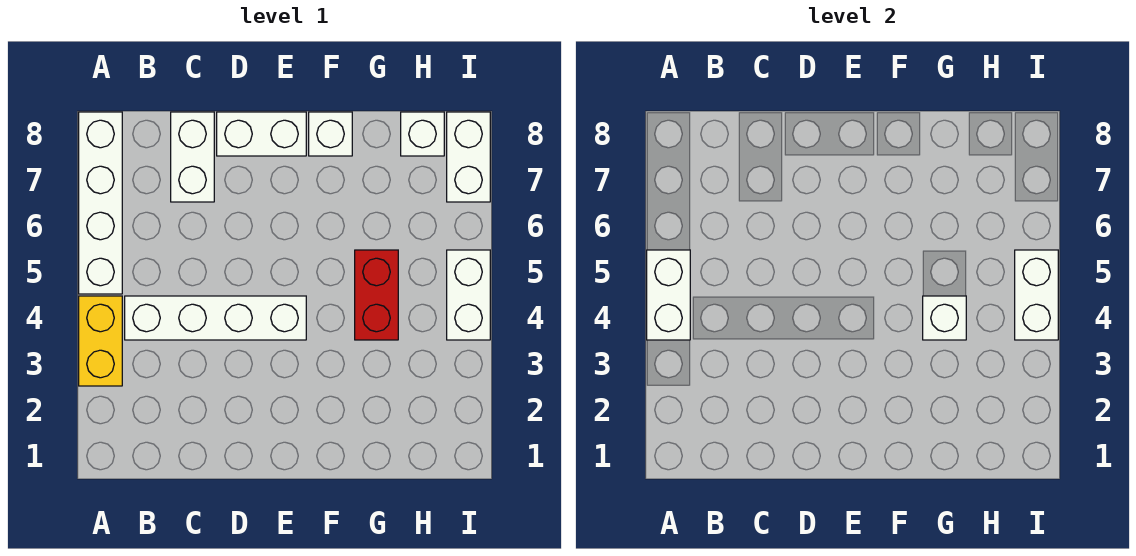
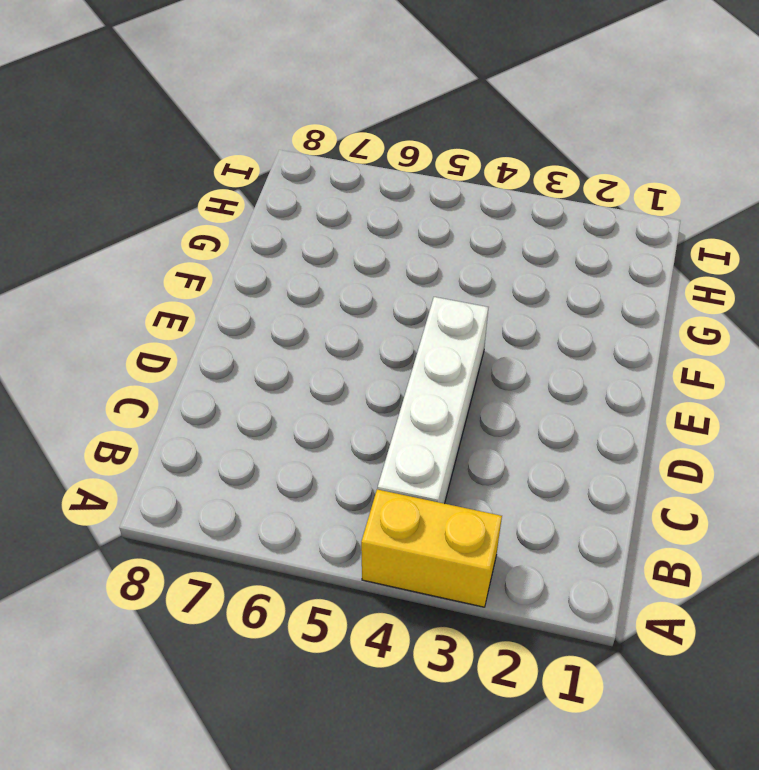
none -> white 1x4 brick [79,112,122,294]
none -> white 1x2 brick [171,112,214,202]
none -> white 1x2 brick [217,112,306,156]

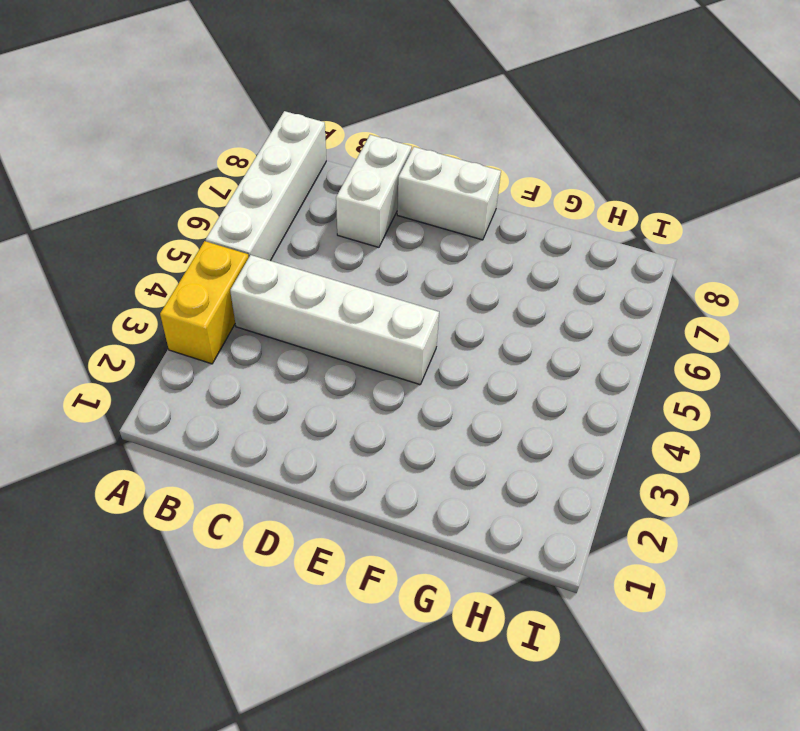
none -> white 1x1 brick [309,112,352,156]
none -> red 1x2 brick [355,250,398,340]
none -> white 1x1 brick [401,112,444,156]

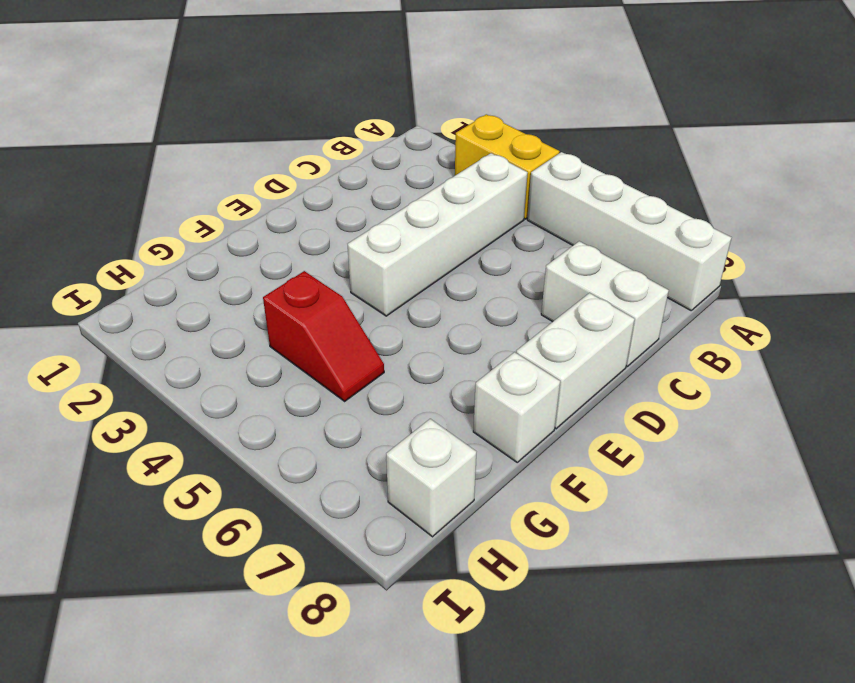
red 1x2 slope [263,271,384,401] -> red 1x2 brick [355,250,398,340]
none -> white 1x2 brick [447,250,490,340]
none -> white 1x2 brick [447,112,490,202]
none -> white 1x2 brick [647,250,690,340]

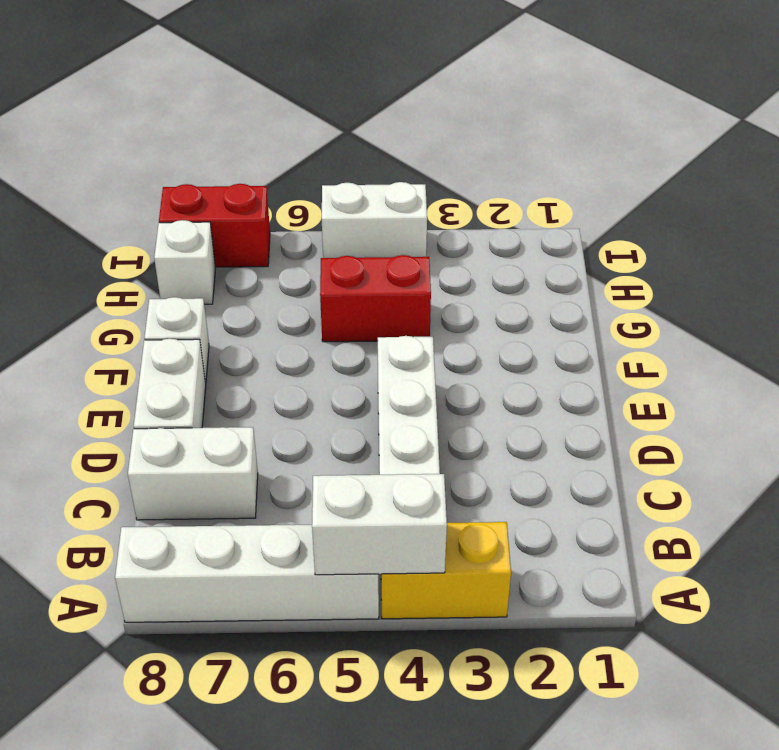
red 1x2 brick [159,184,270,267] -> white 1x2 brick [447,112,490,202]
none -> white 1x1 brick [923,296,966,340]
none -> white 1x2 brick [1015,250,1058,340]

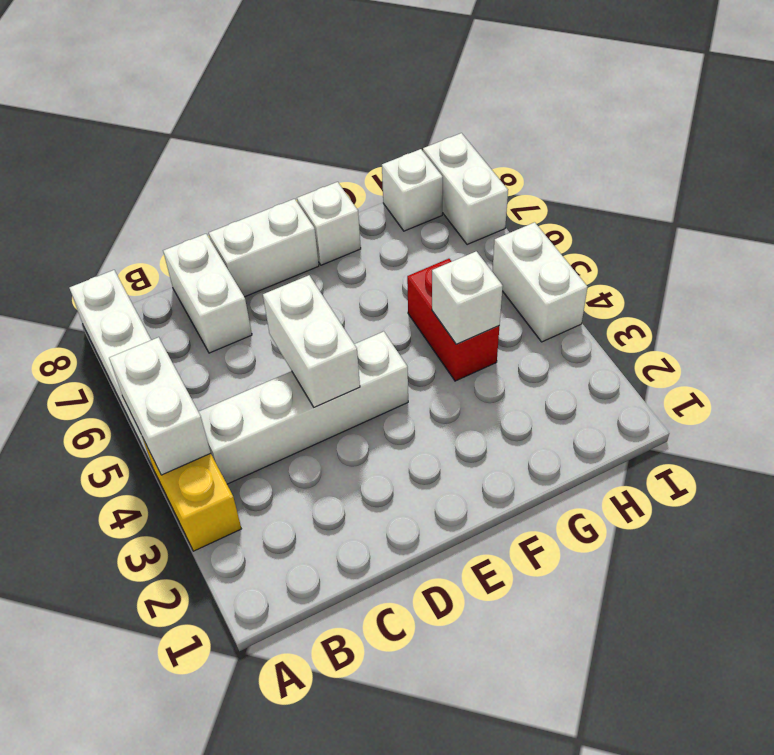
white 1x2 brick [263,275,360,407] -> white 1x2 brick moved to [1015,250,1058,340]

